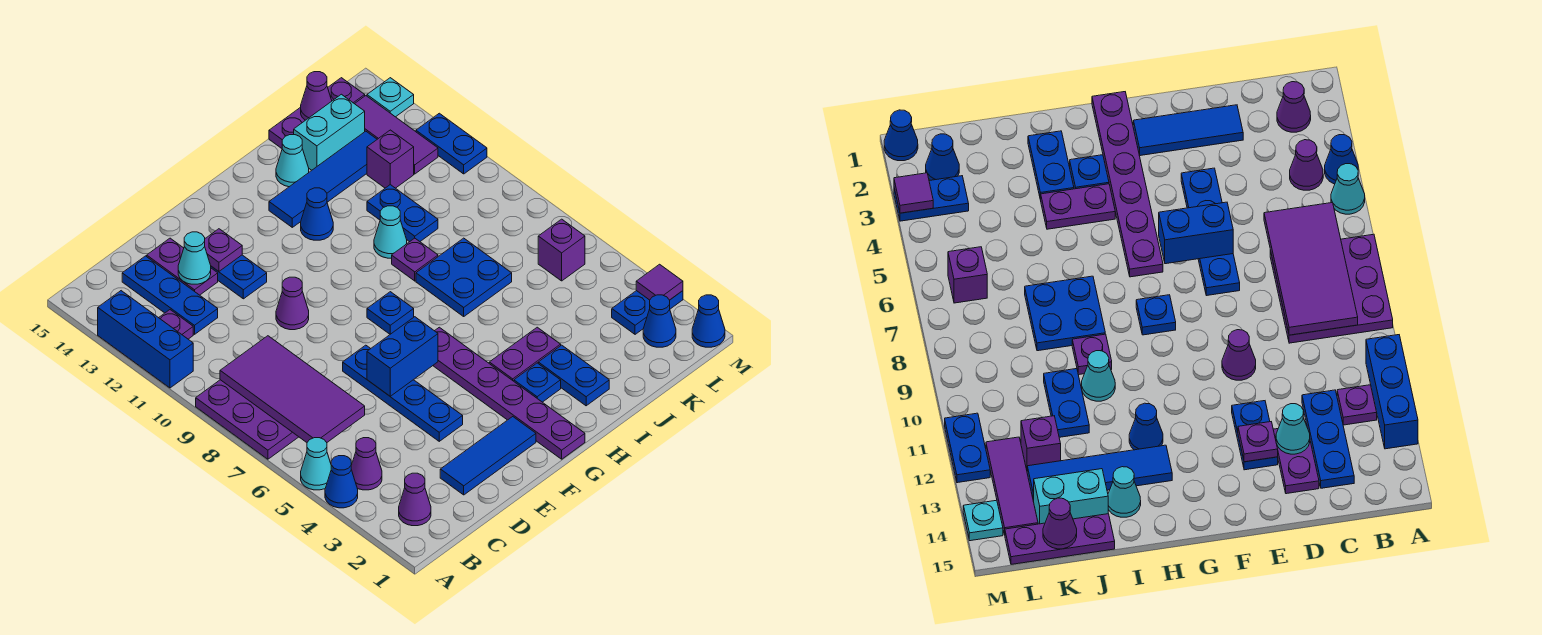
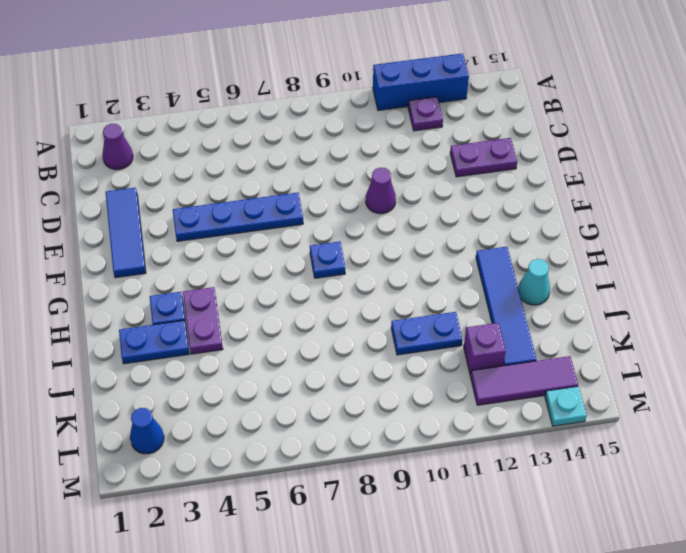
none -> blue 1x1 cone [325,456,358,508]
none -> cyan 1x1 cone [301,438,331,490]
none -> purple 3x3 plate [196,380,298,459]
none -> purple 1x1 cone [351,438,382,490]

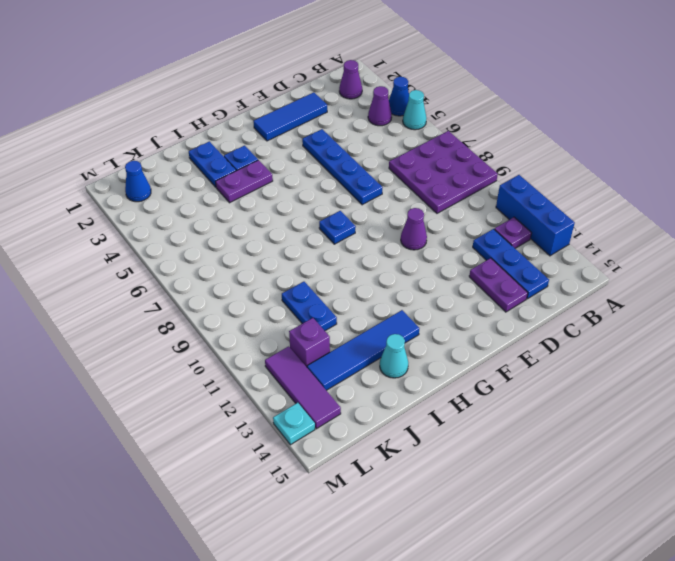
none -> blue 1x2 plate [211,255,267,299]
none -> purple 1x6 plate [433,327,585,459]
none -> blue 1x1 cone [301,188,333,240]
none -> blue 2x2 plate [416,238,512,316]

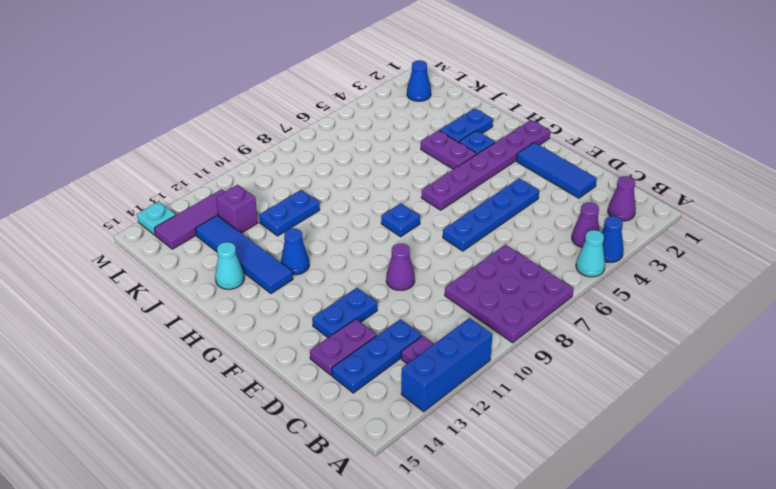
none -> blue 2x2 plate [416,238,512,316]
none -> purple 1x1 plate [392,238,438,281]
none -> cyan 1x1 cone [374,206,407,258]
none -> cyan 1x2 brick [294,94,365,170]

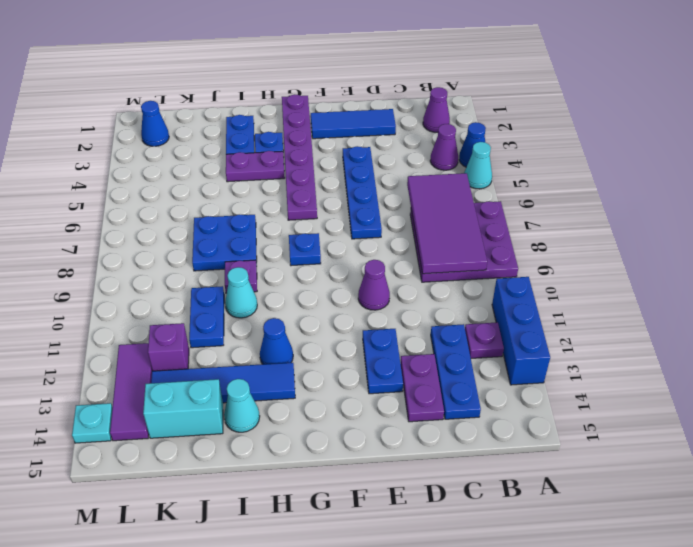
none -> purple 1x3 plate [269,78,365,148]
none -> blue 1x2 plate [612,291,683,334]
none -> purple 1x1 brick [538,219,585,281]
none -> blue 1x1 cone [692,295,725,347]

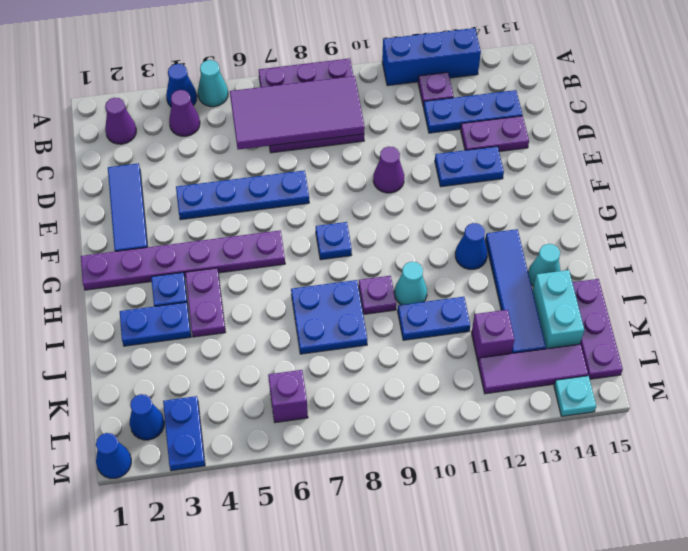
none -> blue 1x2 plate [416,113,487,174]
none -> cyan 1x1 cone [178,232,211,284]
none -> blue 1x2 brick [367,317,438,396]
none -> purple 1x1 plate [205,229,242,271]

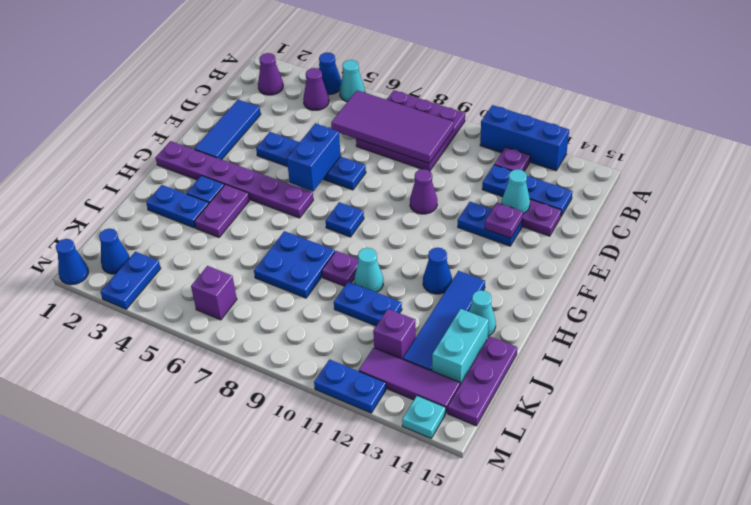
none -> purple 1x1 cone [301,72,332,120]
none -> purple 1x1 tile [636,264,683,300]

